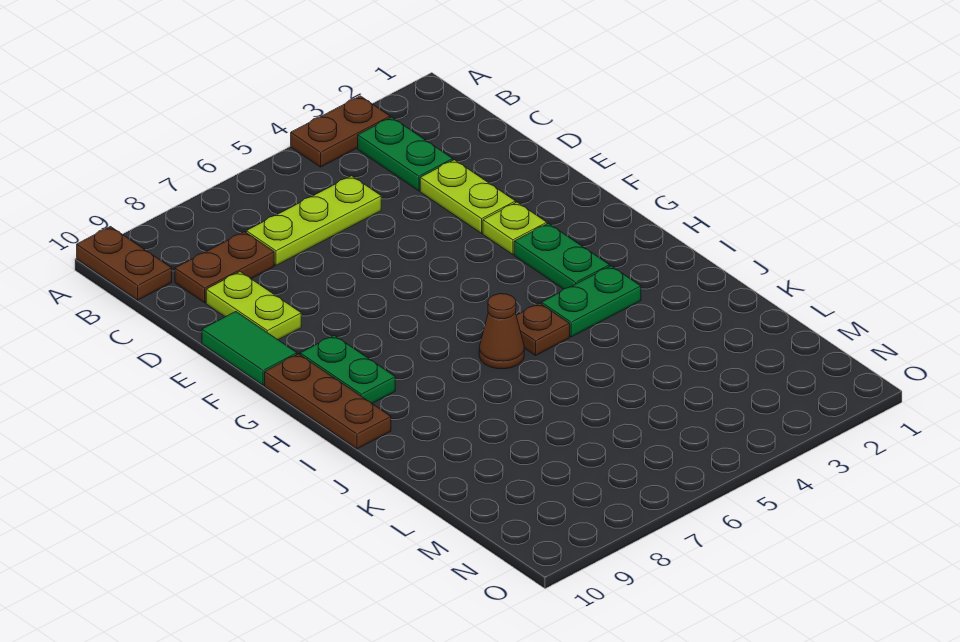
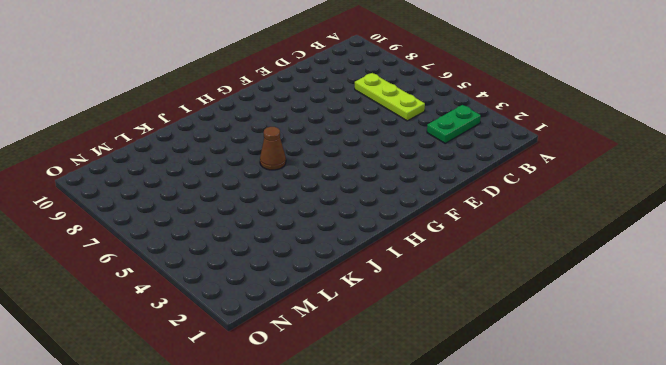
none -> brown 1x2 plate [291,96,390,167]
none -> brown 1x2 plate [77,227,172,300]
none -> brown 1x2 plate [175,232,274,303]

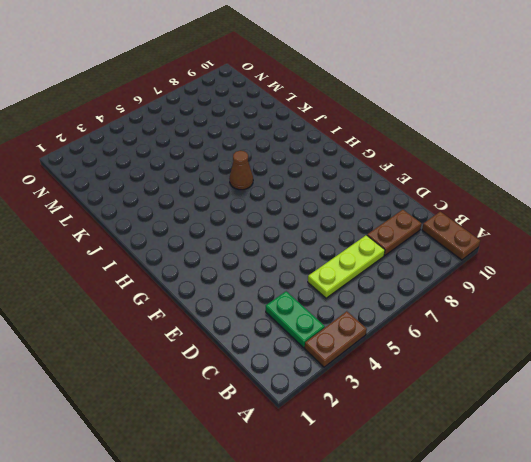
none -> lime 1x2 plate [420,160,516,233]
none -> lime 1x2 plate [206,272,301,340]
none -> green 1x2 tile [202,312,297,385]

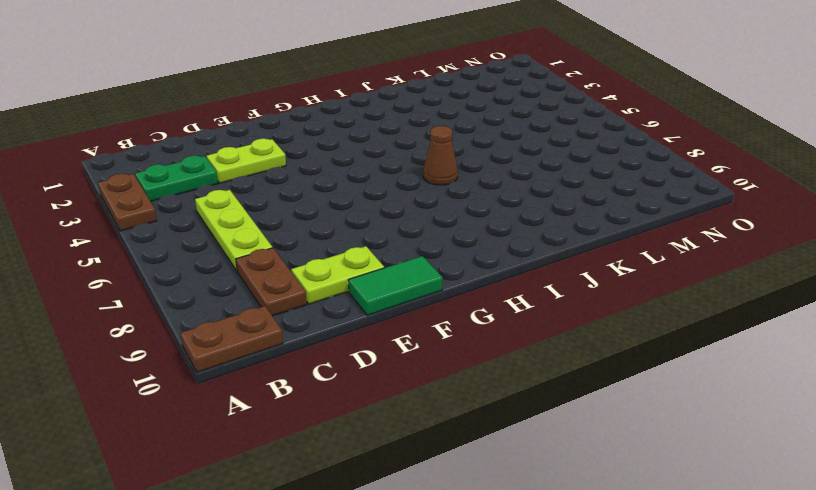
none -> lime 1x1 plate [483,202,547,255]
none -> green 1x2 plate [514,223,610,289]
none -> green 1x2 plate [300,335,395,403]

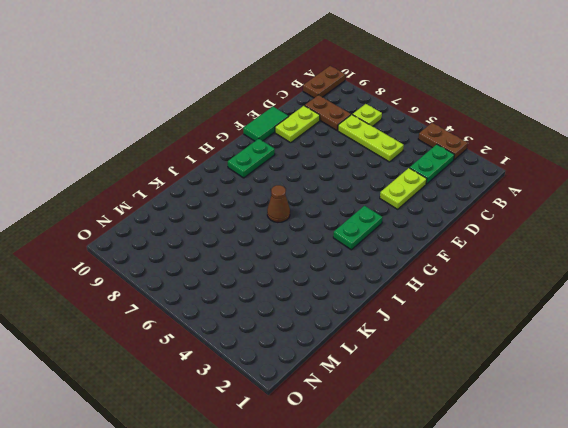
lime 1x1 plate [352,104,382,126] -> lime 1x1 plate moved to [483,202,547,255]
none -> brown 1x3 plate [265,354,391,449]
none -> green 1x2 plate [541,266,641,337]
none -> brown 1x1 plate [516,303,570,356]

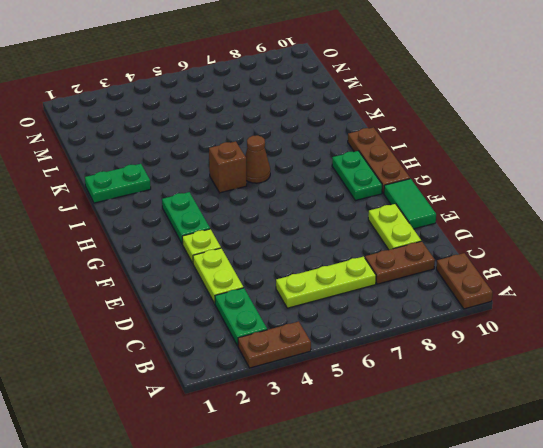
brown 1x1 brick [209,141,247,193] -> brown 1x1 plate [516,303,570,356]
green 1x2 plate [85,164,151,203] -> green 1x2 plate moved to [541,266,641,337]

